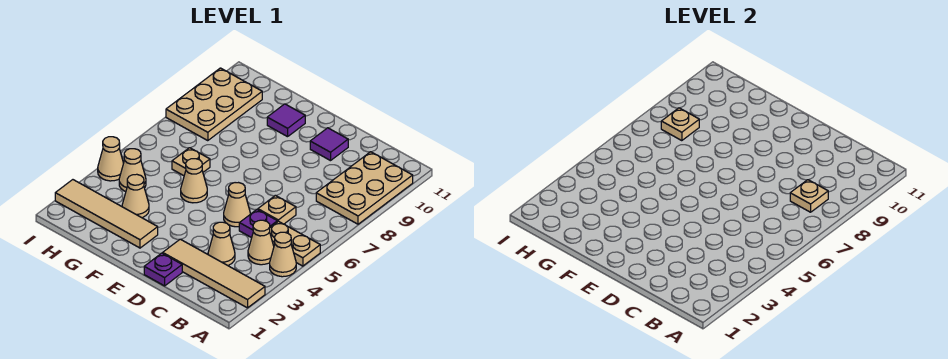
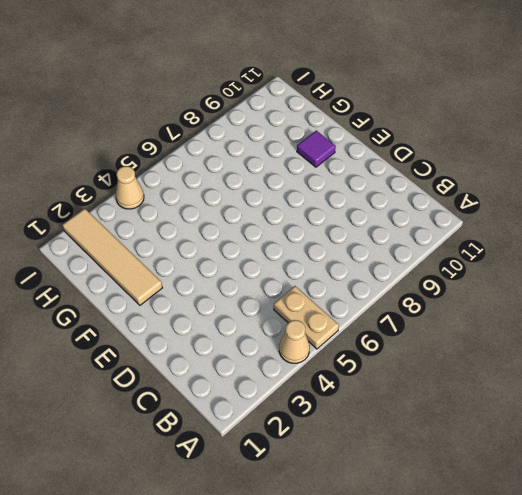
none -> tan 1x4 tile [163,239,265,308]
none -> tan 2x3 plate [316,152,413,224]
none -> tan 1x1 cone [248,220,274,265]

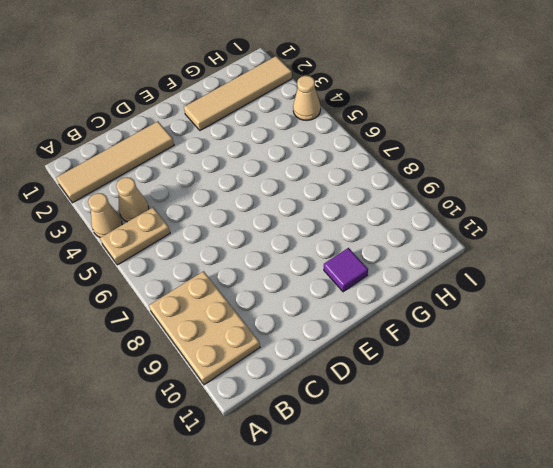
none -> tan 1x1 cone [208,222,235,265]
none -> purple 1x1 plate [239,209,277,238]
none -> tan 1x1 plate [258,195,296,224]

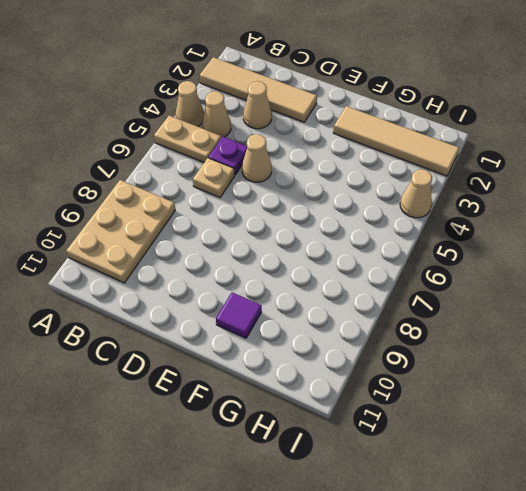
none -> purple 1x1 plate [144,253,182,286]
none -> purple 1x1 tile [310,128,348,161]
none -> tan 1x1 cone [181,159,207,203]

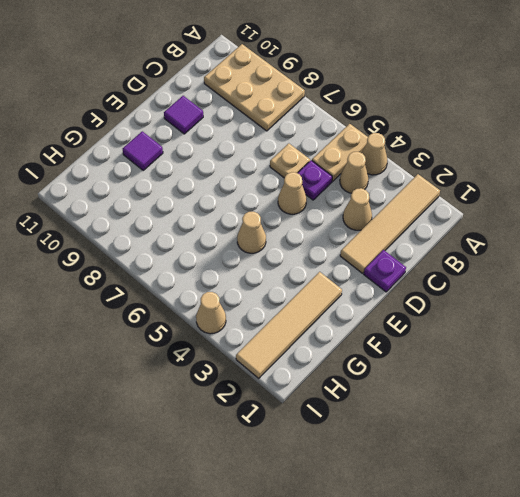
none -> tan 1x1 cone [122,174,149,218]
none -> tan 1x1 plate [172,148,210,176]
none -> tan 1x1 cone [119,149,146,191]

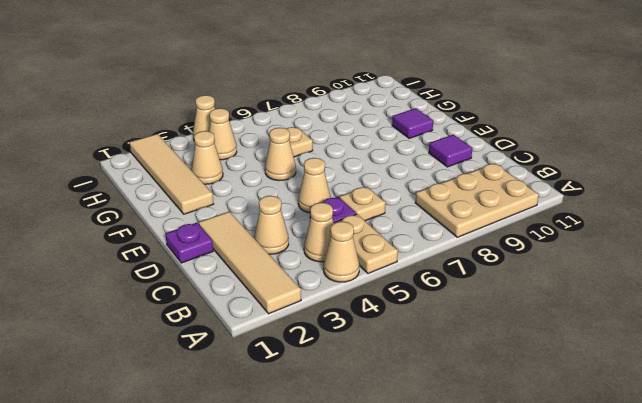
none -> tan 2x3 plate [166,68,262,141]
none -> tan 1x1 plate [790,180,828,212]
none -> tan 1x1 plate [661,108,699,141]

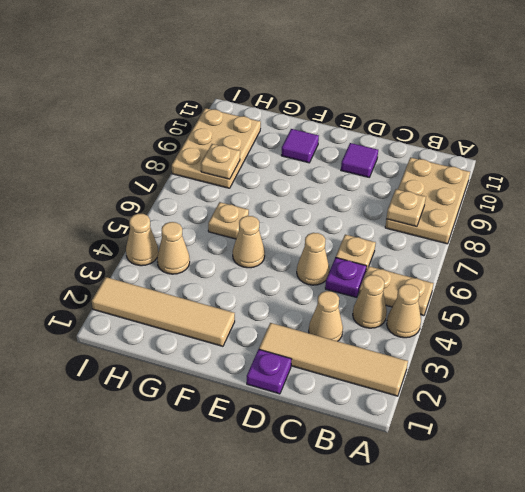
none -> tan 1x1 cone [122,174,149,218]

